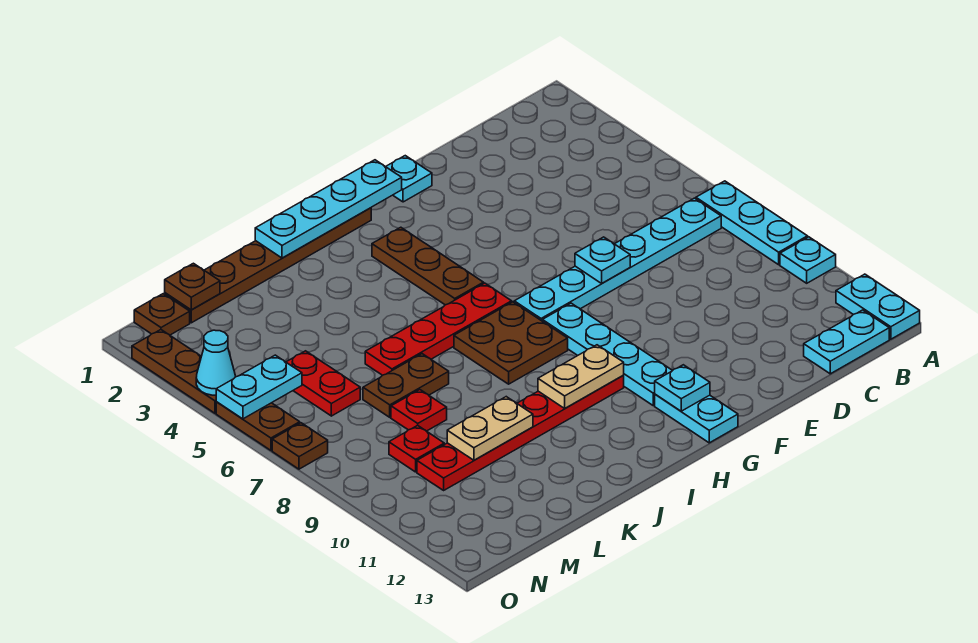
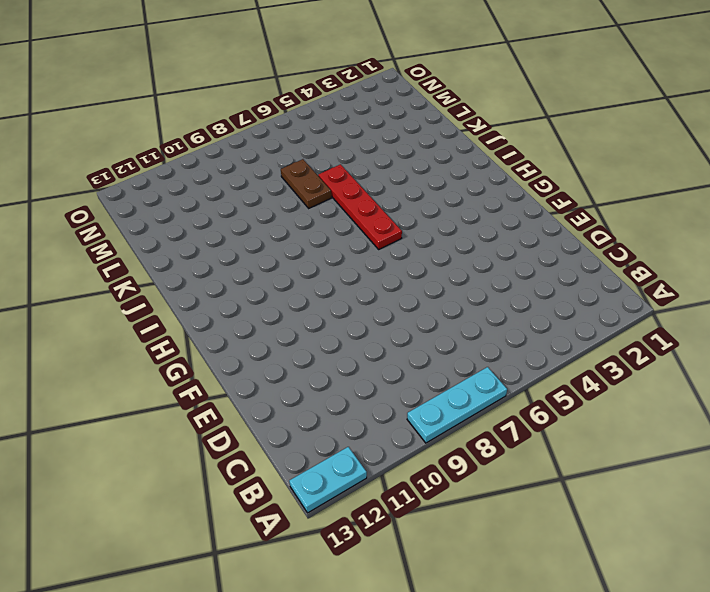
none -> cyan 1x1 plate [780,237,836,283]
none -> cyan 1x6 plate [514,198,721,321]
none -> cyan 1x2 plate [804,310,889,374]

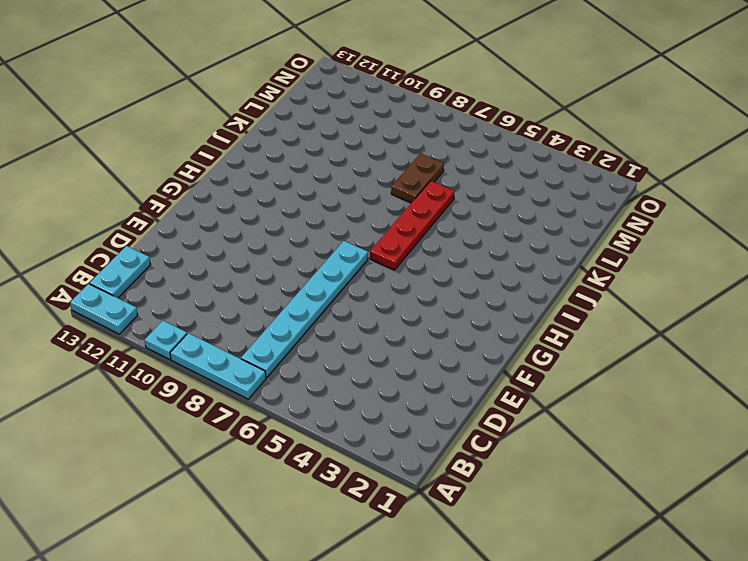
none -> cyan 1x1 plate [386,156,432,202]
none -> cyan 1x4 plate [542,303,673,405]
none -> cyan 1x2 plate [655,394,738,443]

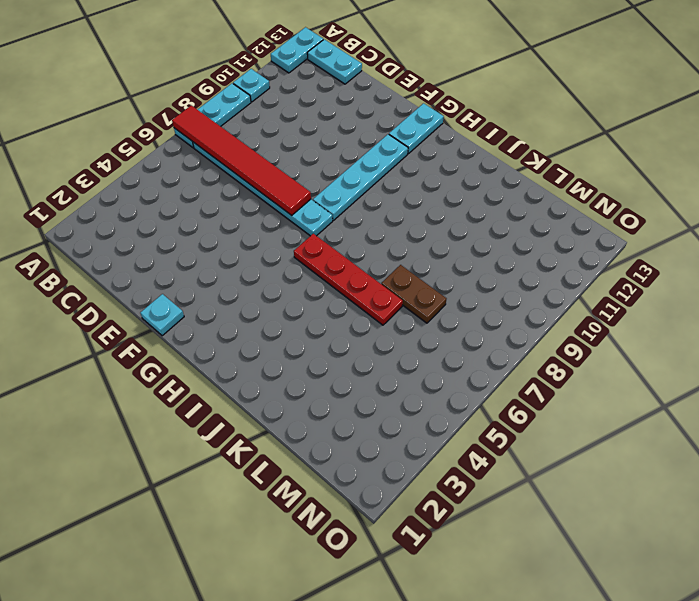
red 1x6 tile [172,105,311,215] -> cyan 1x1 plate [575,237,630,283]
none -> brown 1x6 plate [165,208,371,323]
none -> brown 1x3 plate [372,227,484,305]
none -> brown 2x2 plate [454,302,568,384]

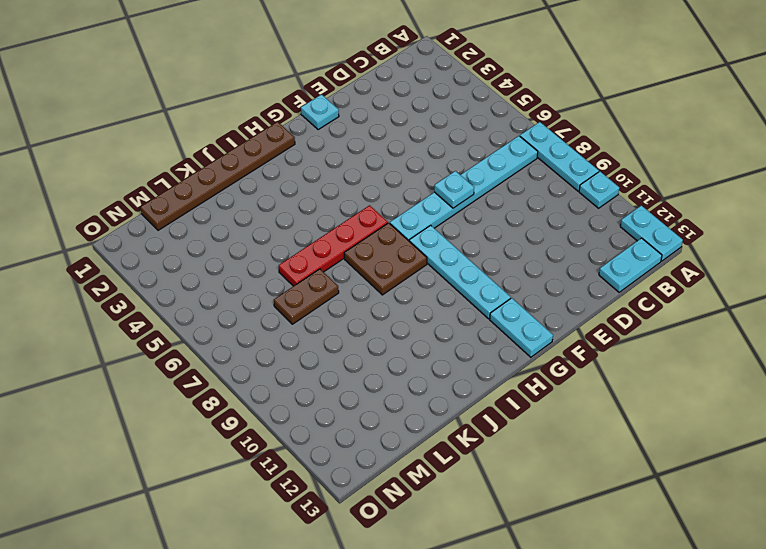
none -> brown 1x3 plate [372,227,484,305]
none -> red 1x6 plate [417,376,624,490]
none -> red 1x1 plate [391,390,447,431]

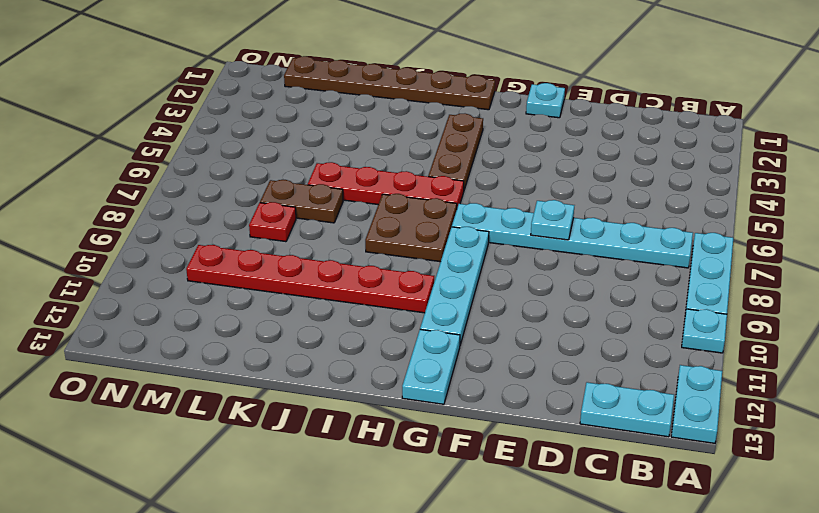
none -> red 1x2 plate [286,351,360,416]
none -> red 1x1 plate [389,425,444,472]
none -> brown 1x1 plate [134,294,190,335]

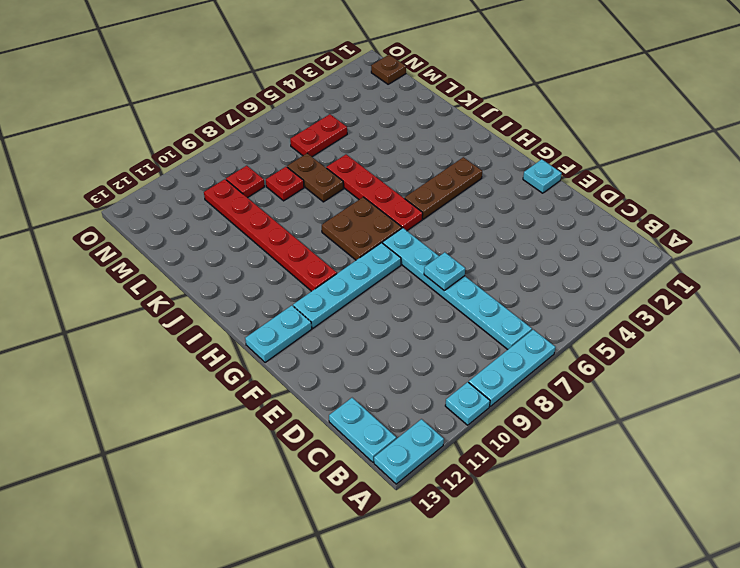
none -> brown 1x6 plate [165,208,371,323]
none -> brown 1x3 plate [132,330,216,413]
none -> brown 1x2 plate [216,402,300,450]

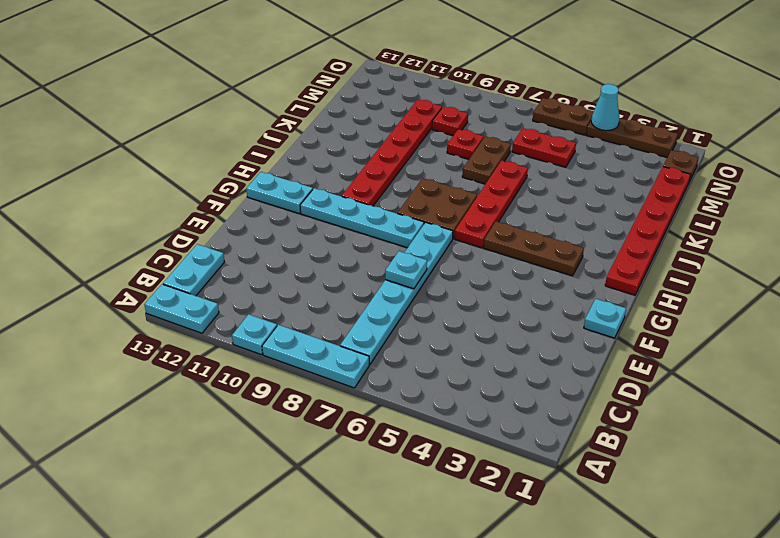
red 1x6 plate [605,167,691,295] -> brown 1x6 plate [165,208,371,323]
none -> brown 1x1 plate [272,423,328,469]
none -> cyan 1x4 plate [255,160,402,258]
none -> cyan 1x1 plate [655,365,710,411]

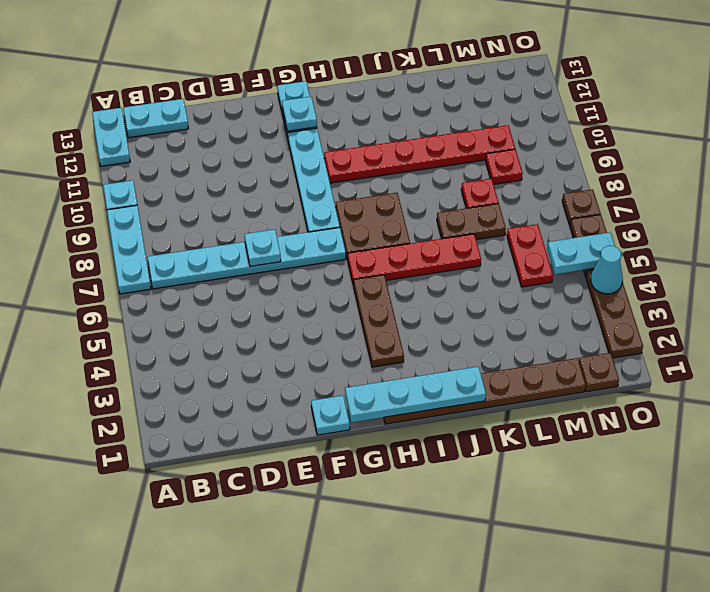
none -> tan 1x2 plate [538,345,624,408]
none -> tan 1x2 plate [447,397,533,460]
none -> brown 1x1 plate [165,263,220,310]

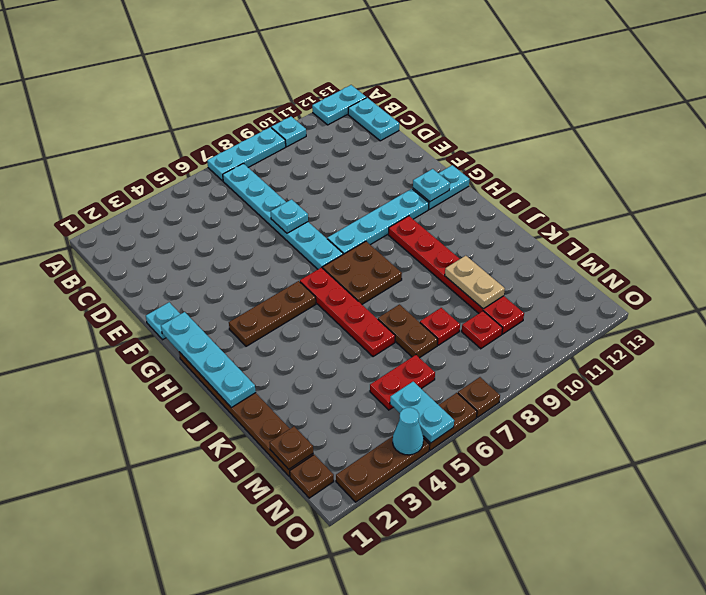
none -> tan 1x2 plate [538,345,624,408]

